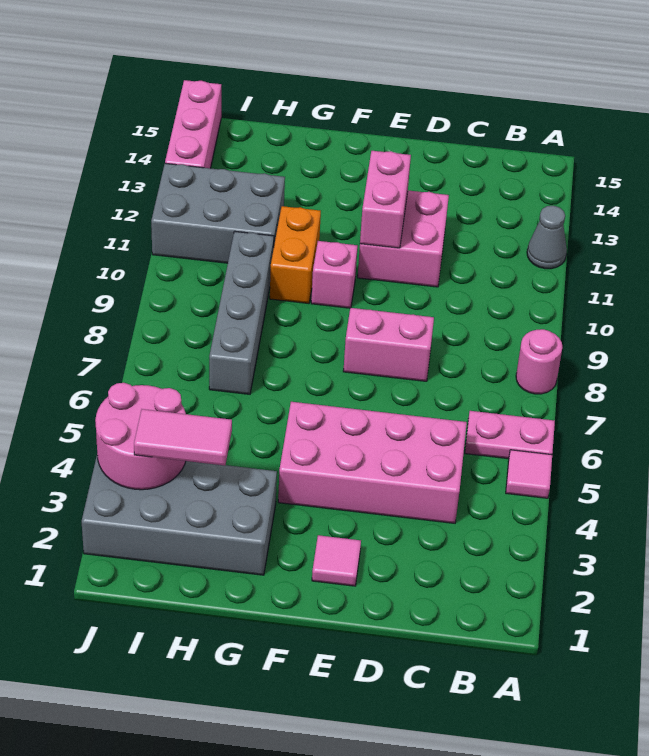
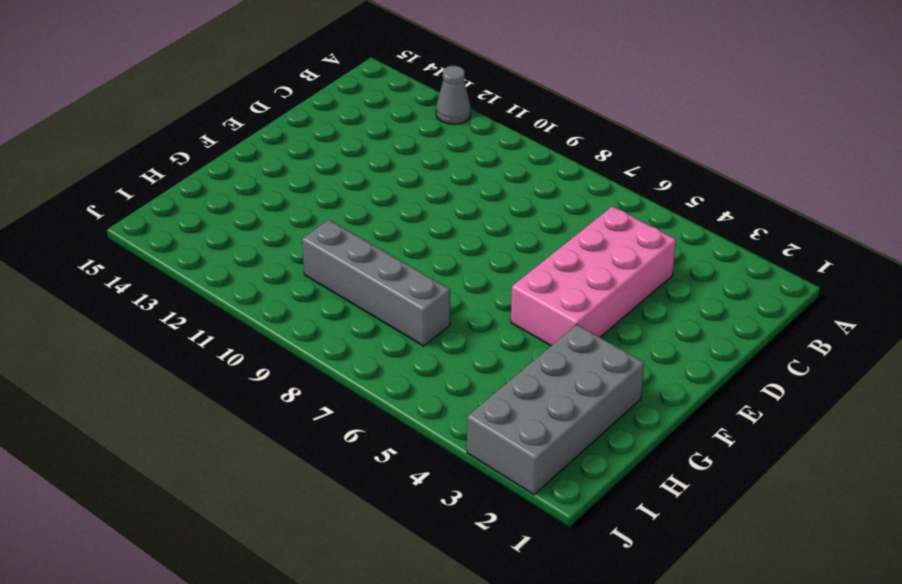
none -> pink 1x1 tile [506,450,552,498]
none -> pink 1x2 plate [465,411,555,459]
none -> pink 1x1 round brick [516,329,562,394]

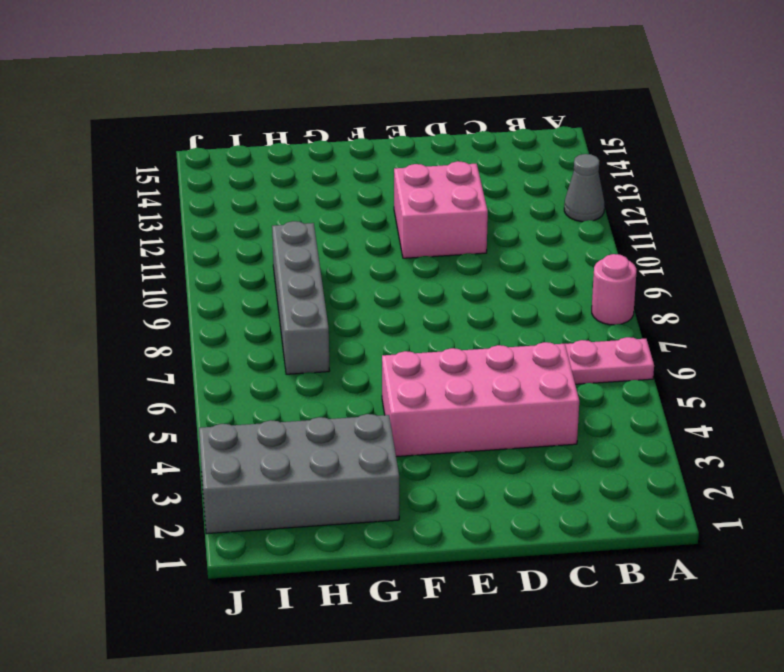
none -> pink 1x1 tile [506,450,552,498]
none -> pink 1x2 brick [343,308,434,381]
none -> pink 1x1 tile [312,535,361,586]

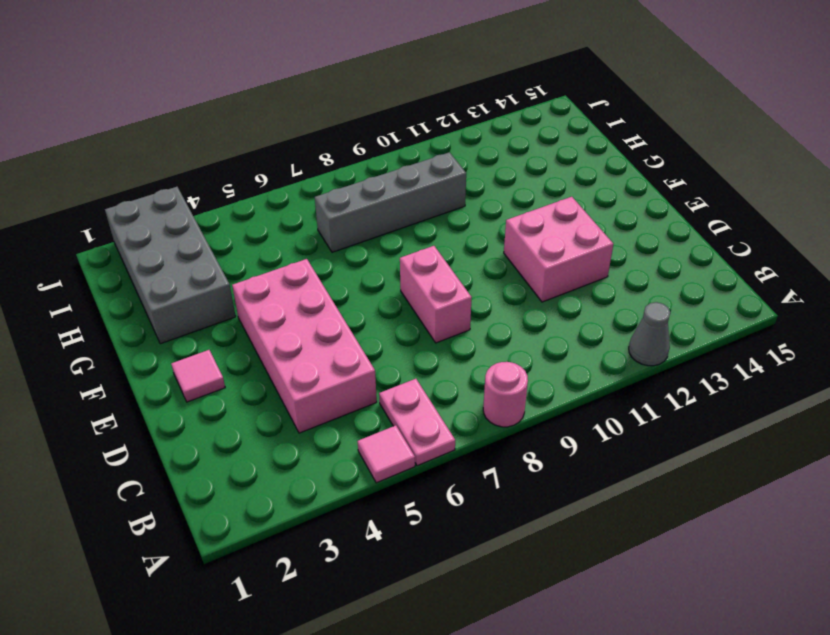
none -> pink 1x1 brick [311,241,358,308]
none -> orange 1x2 brick [270,206,321,304]
none -> grey 2x3 brick [151,163,285,263]

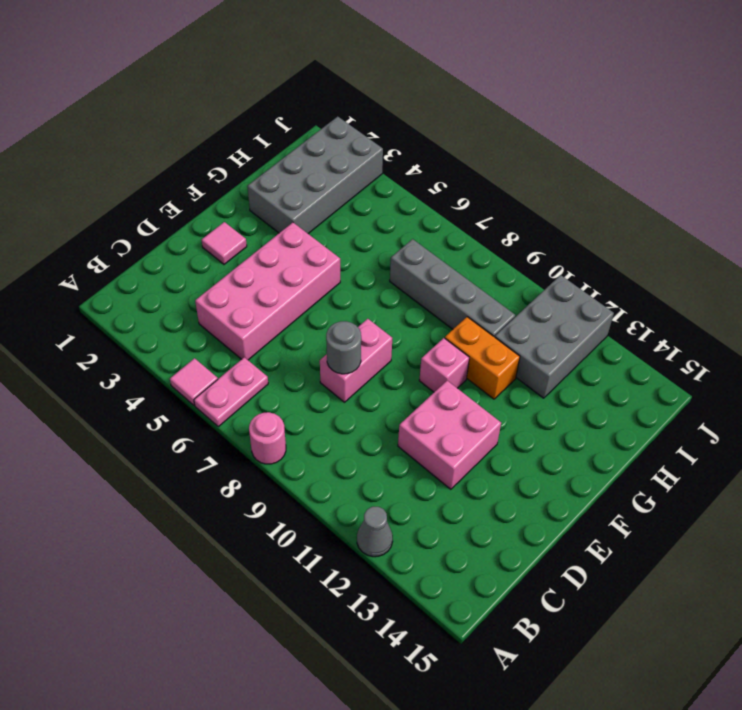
grey 1x1 round brick [326,321,361,374] -> none
none -> pink 1x3 brick [165,80,221,168]
none -> pink 1x2 brick [360,151,411,248]
none -> pink 2x2 round brick [95,383,186,490]

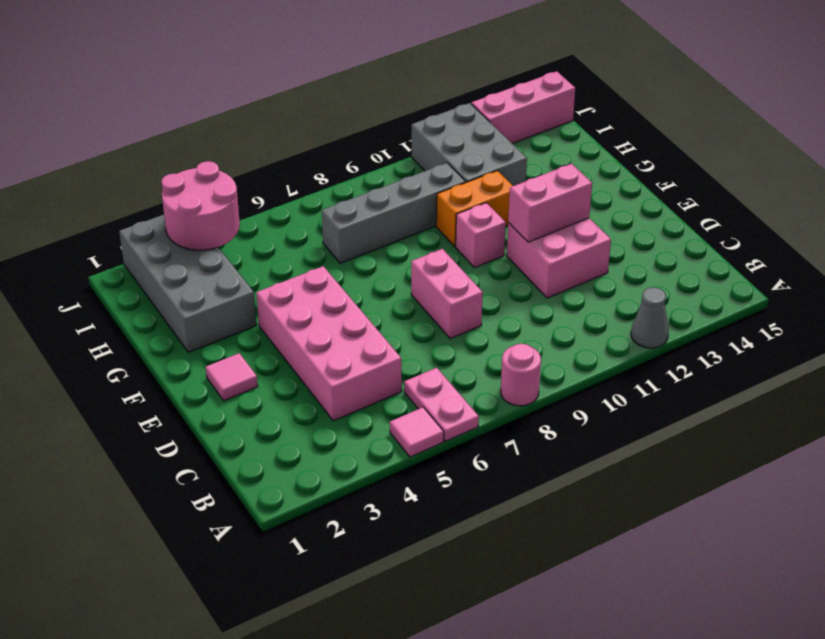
none -> pink 1x2 tile [134,409,232,466]

